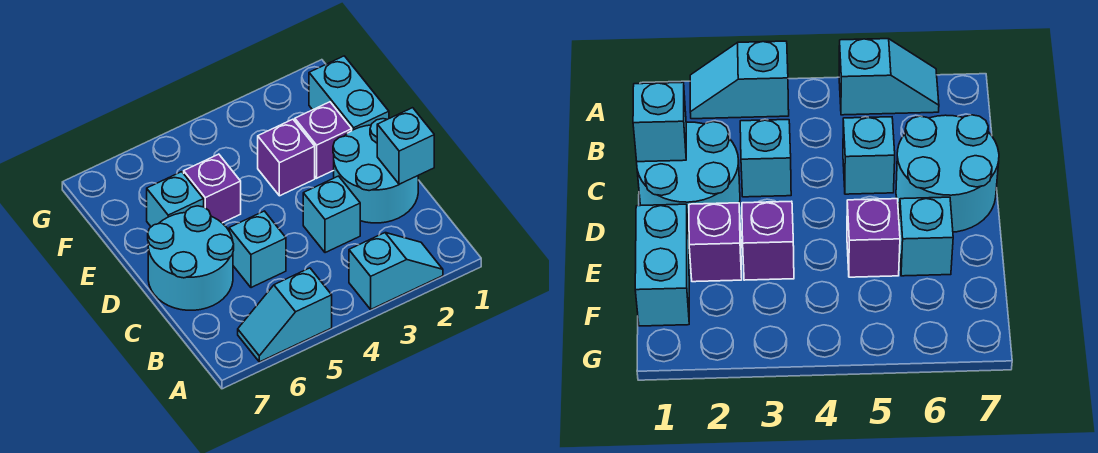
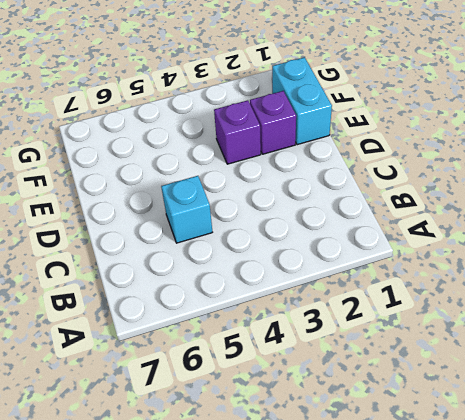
none -> cyan 1x2 slope [349,233,443,309]
none -> cyan 1x2 slope [238,268,332,362]
none -> cyan 2x2 round brick [333,119,418,223]

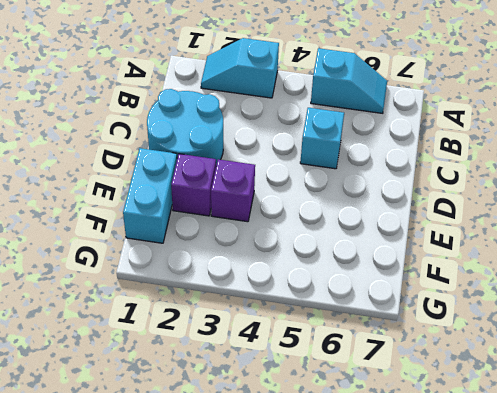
none -> cyan 1x1 brick [303,176,360,253]
none -> cyan 2x2 round brick [148,206,234,310]
none -> purple 1x1 brick [184,154,241,223]

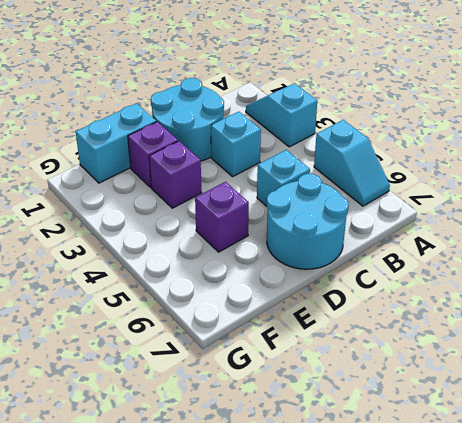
none -> cyan 1x1 brick [147,172,204,227]
none -> cyan 1x1 brick [377,108,434,184]

